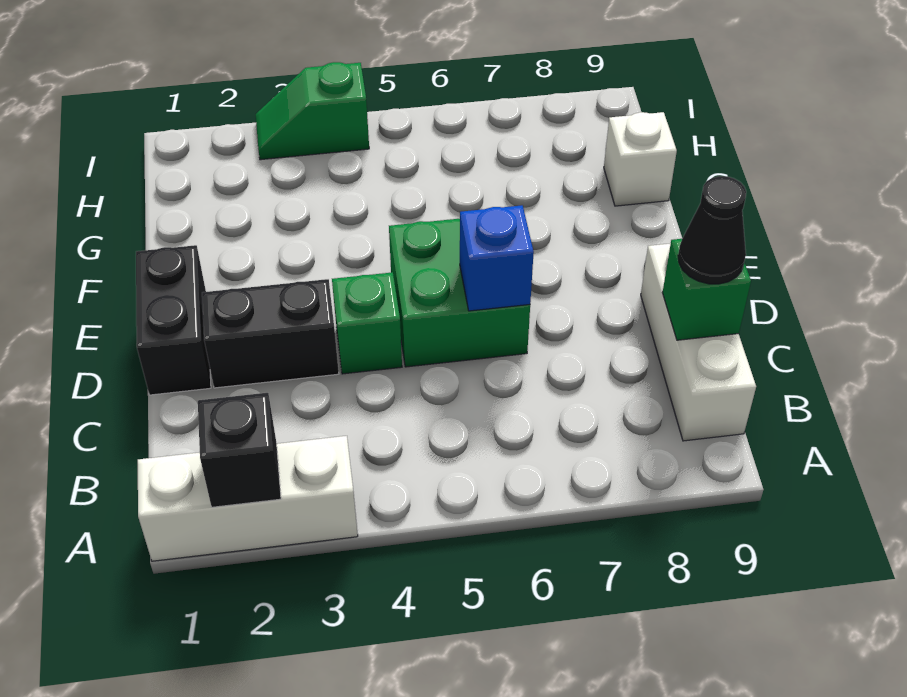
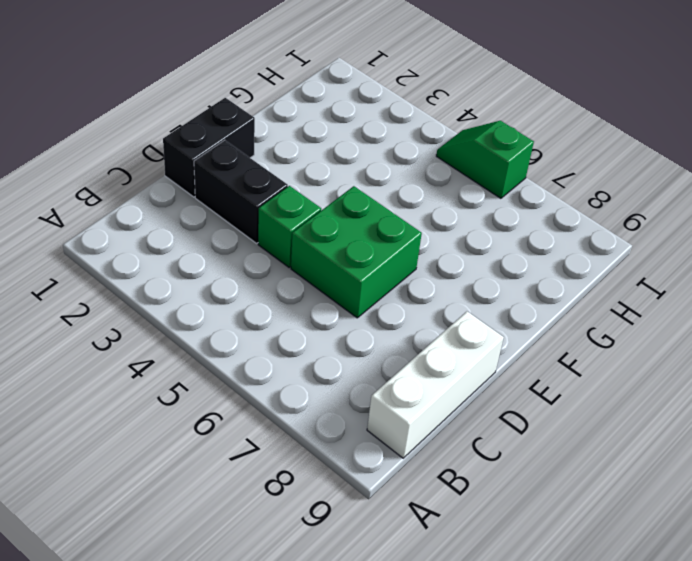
green 1x2 slope [436,121,534,198] -> green 1x2 slope moved to [256,62,369,160]
none -> white 1x3 brick [138,436,358,561]
none -> white 1x1 brick [604,112,677,206]
none -> black 1x1 brick [198,393,281,507]

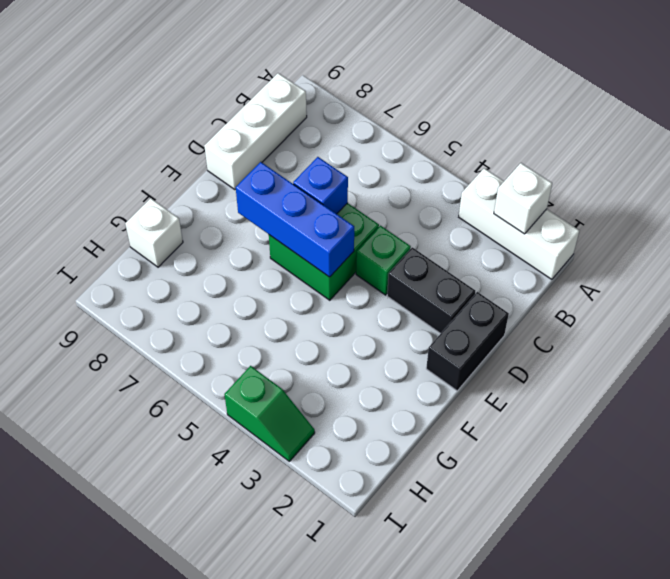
white 1x1 brick [494,163,552,234] -> black 1x1 brick [198,393,281,507]
blue 1x3 brick [236,162,354,277] -> none
none -> green 1x1 brick [662,239,751,340]
none -> black 1x1 cone [678,176,746,284]

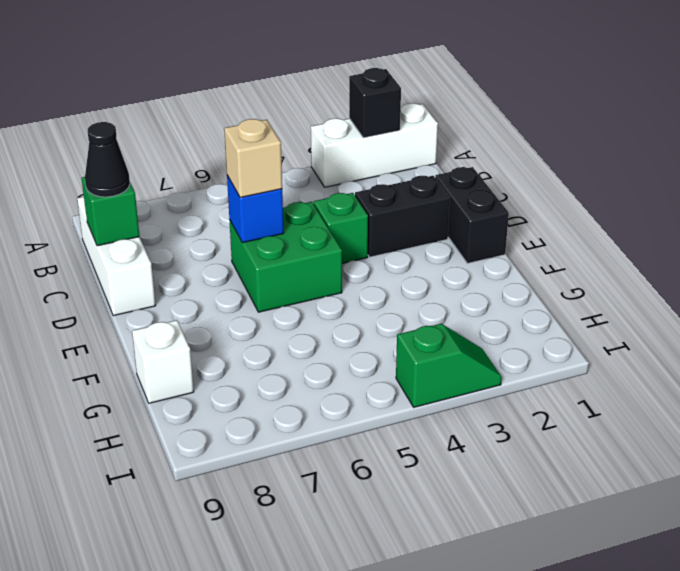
tan 1x1 brick [224,119,282,198] -> none

